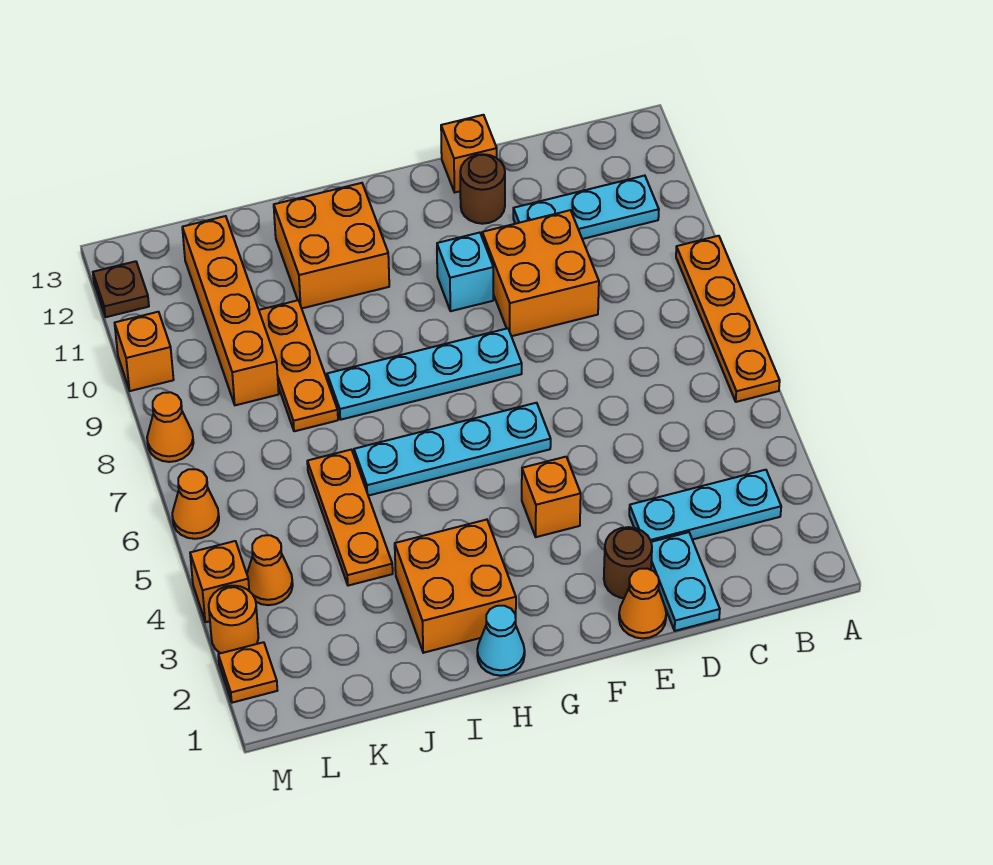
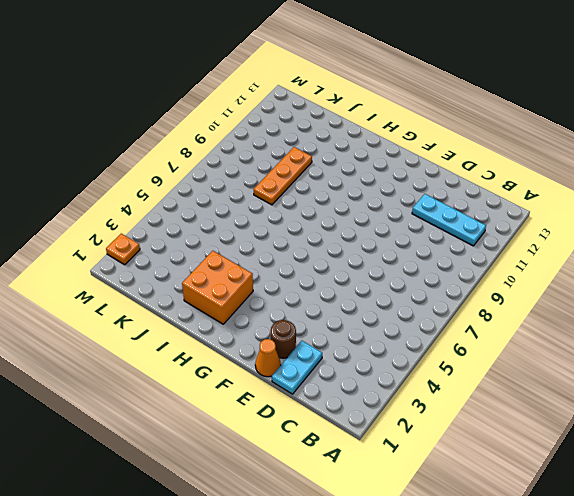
none -> orange 1x4 plate [676,236,780,402]
none -> cyan 1x3 plate [629,470,781,542]
none -> orange 2x2 brick [482,210,599,336]

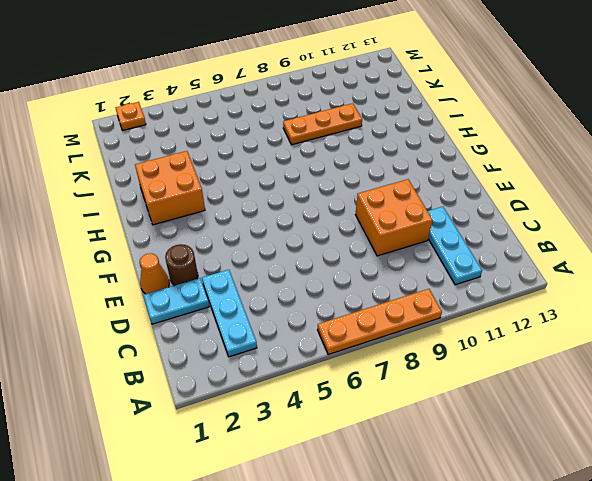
none -> brown 1x1 round brick [460,154,505,224]
none -> orange 1x1 brick [441,115,497,192]
none -> orange 1x1 brick [522,457,581,537]

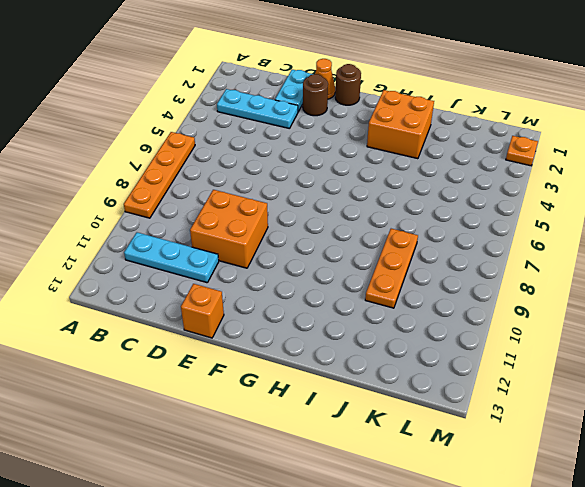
brown 1x1 round brick [335,64,361,105] -> brown 1x1 round brick moved to [460,154,505,224]
none -> orange 1x1 brick [522,457,581,537]
none -> cyan 1x4 plate [354,403,551,496]
none -> cyan 1x4 plate [327,328,522,420]

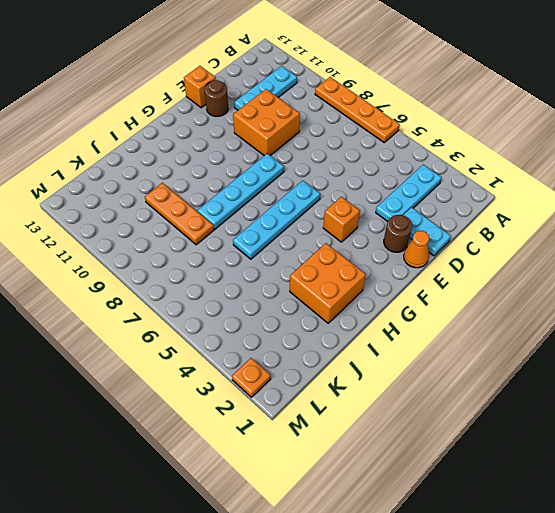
none -> cyan 1x1 brick [437,233,493,311]
none -> cyan 1x1 cone [477,606,525,676]
none -> orange 2x2 brick [274,183,389,308]

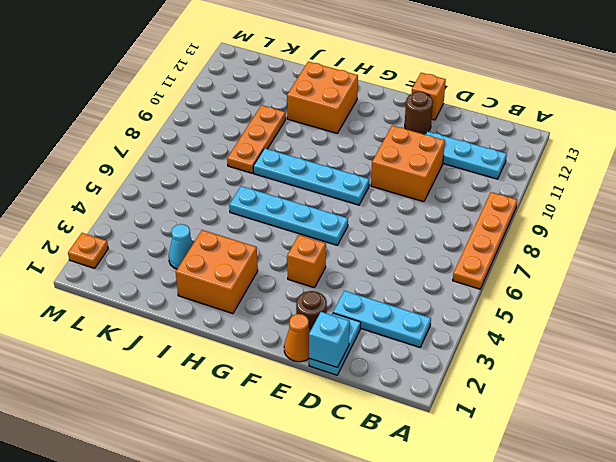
cyan 1x1 brick [309,312,350,368] -> cyan 1x1 brick moved to [437,233,493,311]
cyan 1x1 cone [169,224,193,269] -> cyan 1x1 cone moved to [477,606,525,676]
none -> orange 1x3 plate [307,450,393,586]
none -> orange 1x4 brick [182,216,279,405]
none -> orange 1x1 cone [247,535,293,605]

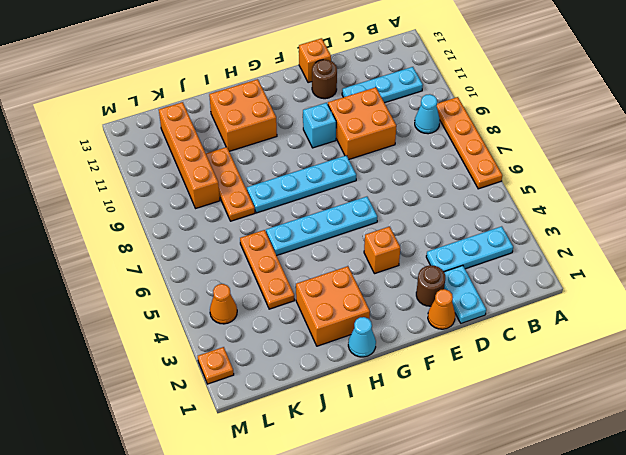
cyan 1x1 cone [415,94,440,134] -> none
none -> orange 1x1 round brick [209,586,258,653]
none -> orange 1x1 brick [190,541,249,622]
none -> orange 1x1 cone [172,469,219,539]

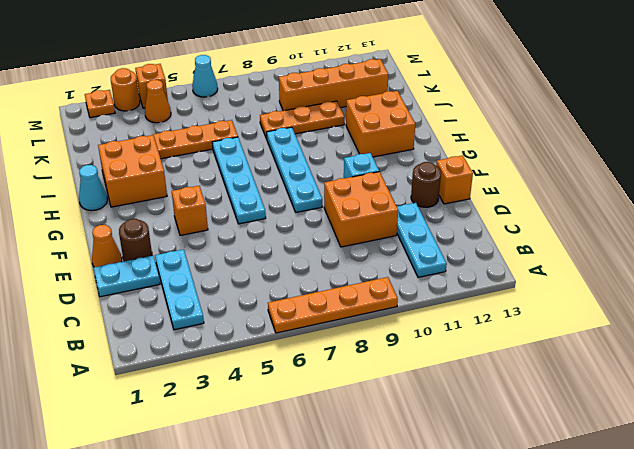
cyan 1x1 cone [192,55,218,97] -> orange 1x1 cone [172,469,219,539]
none -> orange 1x1 cone [147,392,193,462]
none -> orange 1x1 brick [115,312,174,391]
none -> brown 1x1 plate [93,261,149,317]

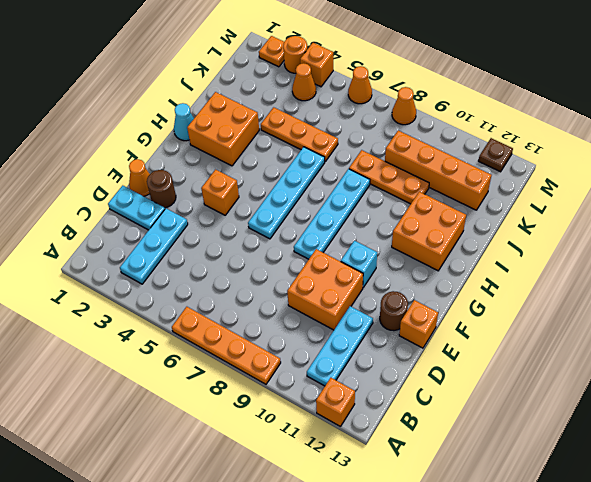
orange 1x1 brick [316,378,355,427] -> orange 1x1 brick moved to [115,312,174,391]

